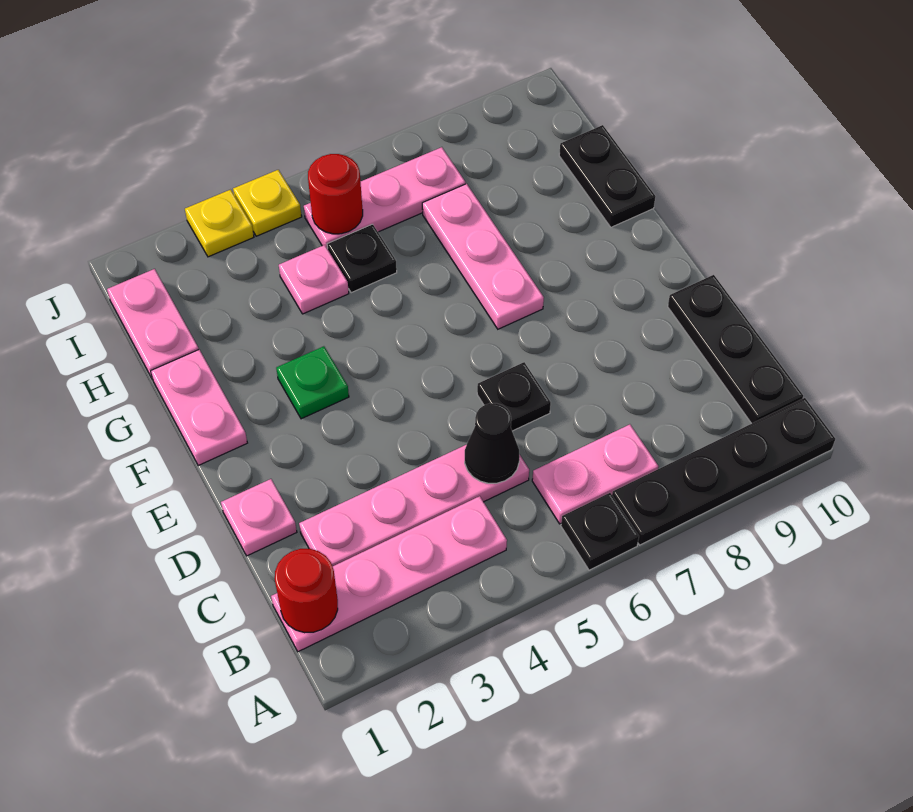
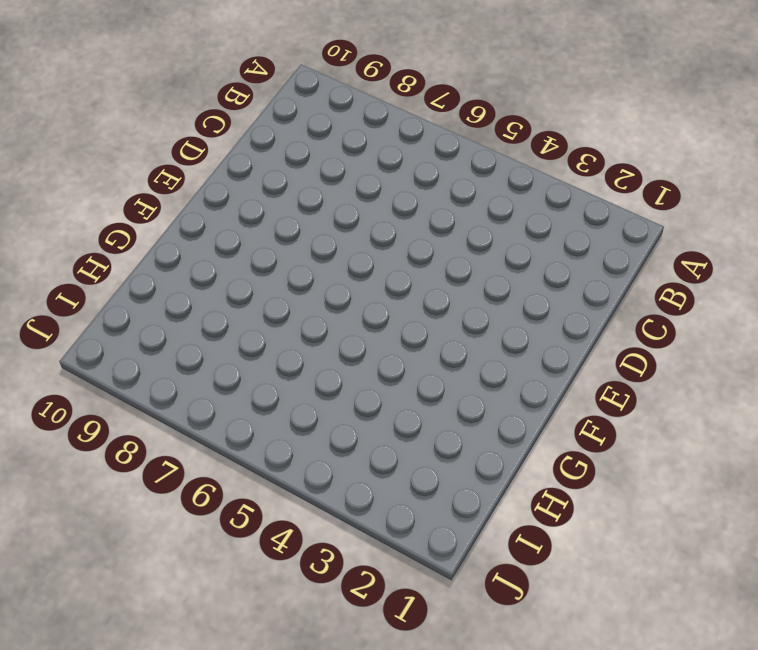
none -> black 1x1 plate [561,493,639,570]
none -> black 1x4 plate [612,398,835,545]
none -> pink 1x4 plate [271,496,507,652]

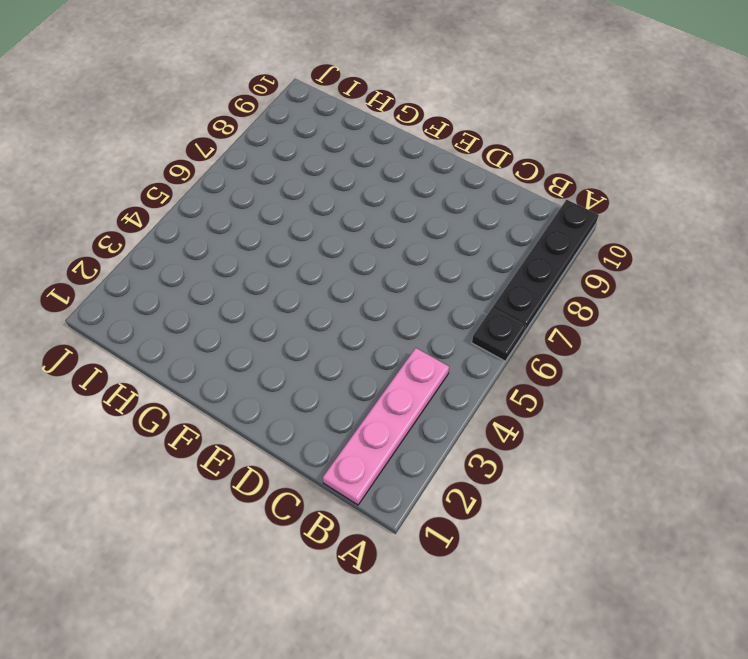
none -> pink 1x2 plate [532,424,659,524]
none -> black 1x3 plate [668,275,803,424]
none -> pink 1x4 plate [299,445,529,566]

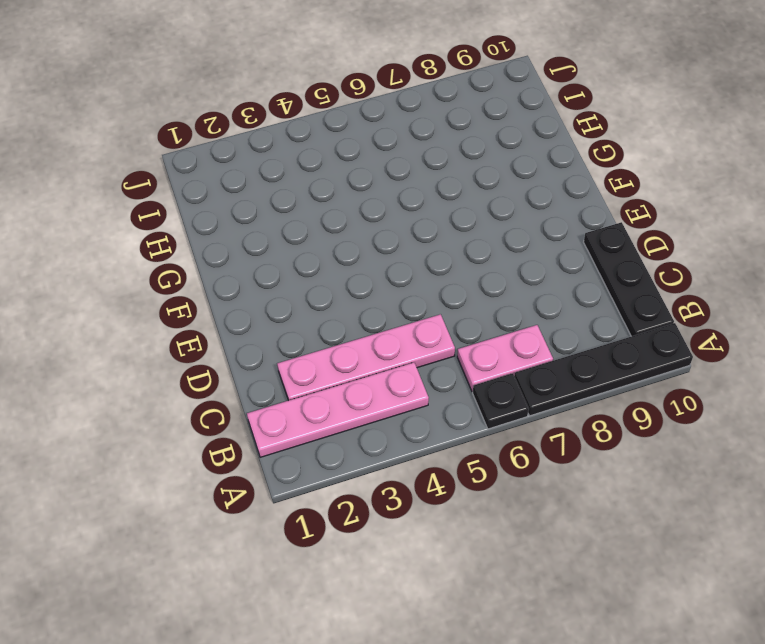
none -> pink 1x1 plate [221,479,297,556]
none -> black 1x1 plate [477,362,551,431]
none -> pink 1x2 plate [151,350,247,466]

